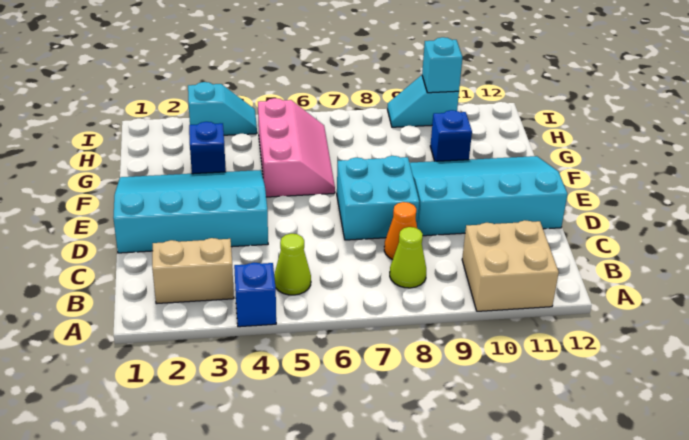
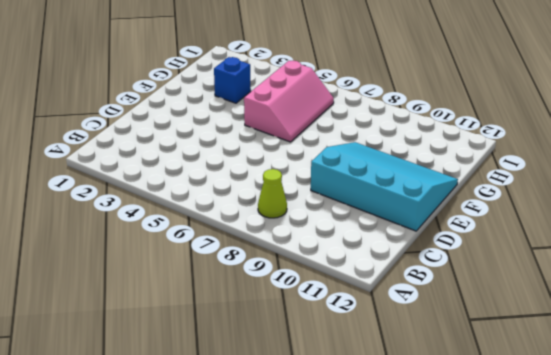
none -> blue 1x1 brick [234,263,276,327]
none -> tan 2x2 brick [462,220,559,311]
none -> tan 1x2 brick [152,238,234,304]

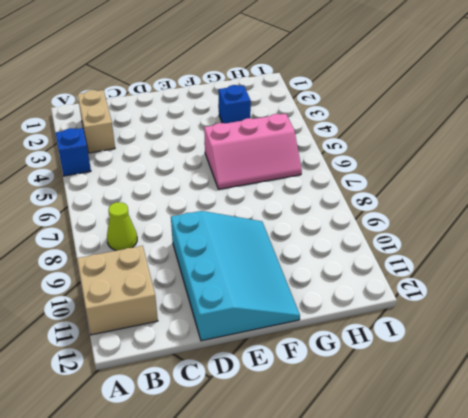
none -> lime 1x1 cone [274,234,311,295]
none -> orange 1x1 cone [384,202,417,260]
none -> cyan 3x4 slope [113,170,268,253]

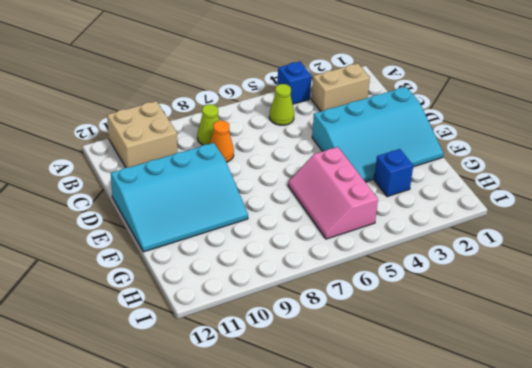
none -> cyan 2x2 brick [337,156,419,240]
none -> blue 1x1 brick [430,110,472,161]
none -> cyan 1x2 slope [188,82,257,135]

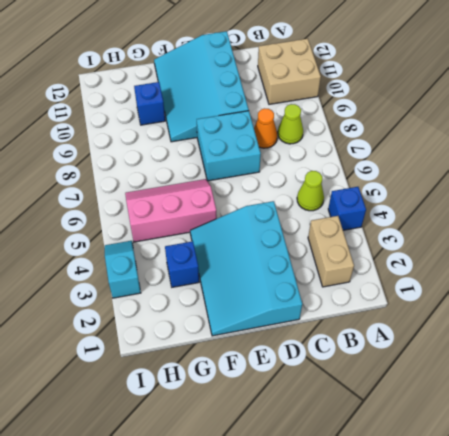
none -> cyan 1x2 slope [387,75,459,127]
none -> cyan 1x1 brick [422,37,463,93]

